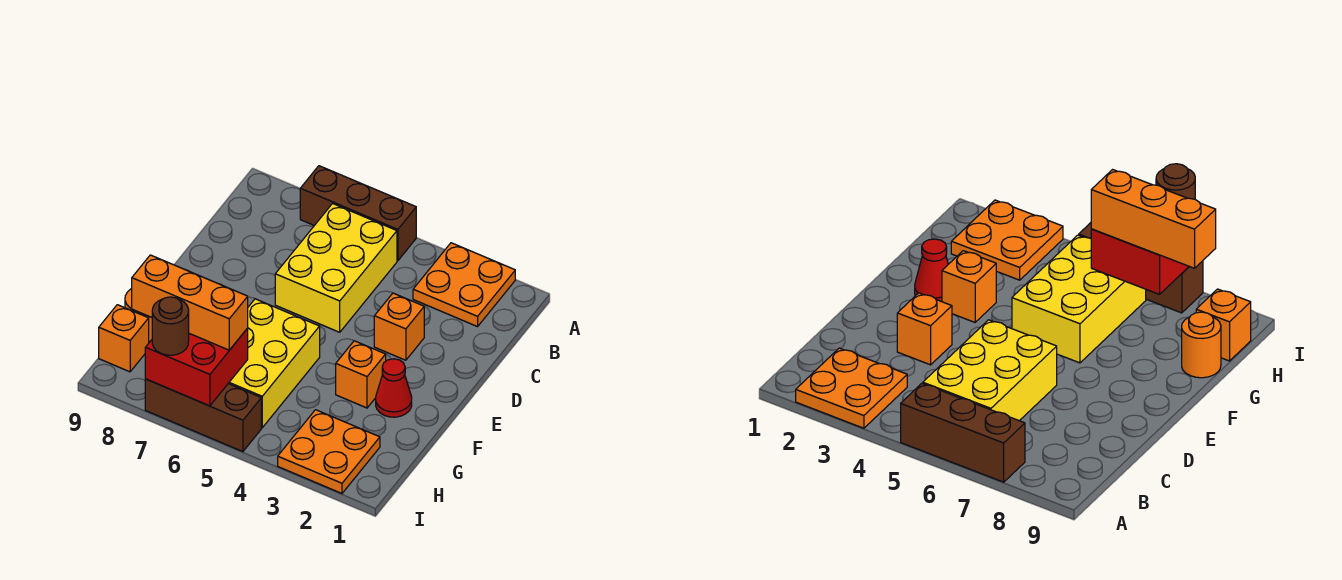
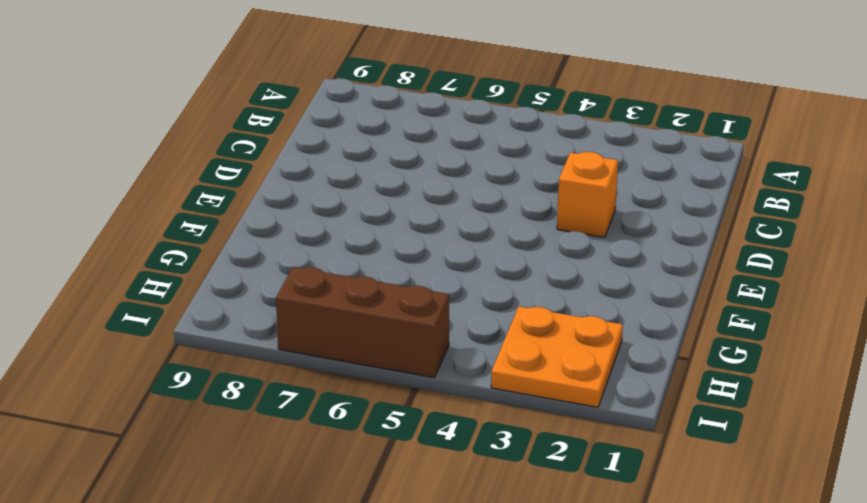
none -> orange 2x2 plate [413,243,515,327]
none -> brown 1x3 brick [300,166,416,261]
none -> yellow 2x3 brick [275,204,397,332]

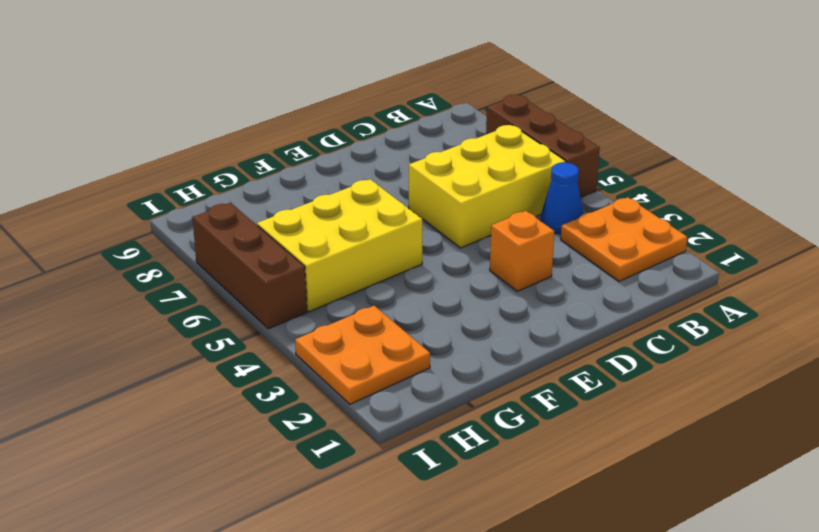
blue 1x1 cone [541,162,583,234] -> none
none -> red 1x1 cone [376,359,412,417]
none -> orange 1x1 brick [336,341,386,408]
none -> orange 1x1 round brick [1182,312,1221,378]

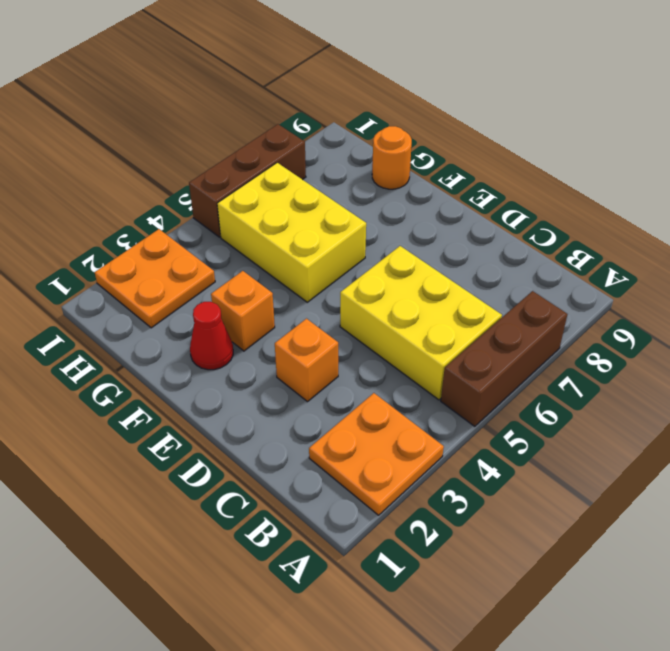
none -> orange 1x1 brick [99,305,149,372]
none -> red 2x2 brick [145,328,248,406]
none -> orange 1x3 brick [132,255,248,350]

